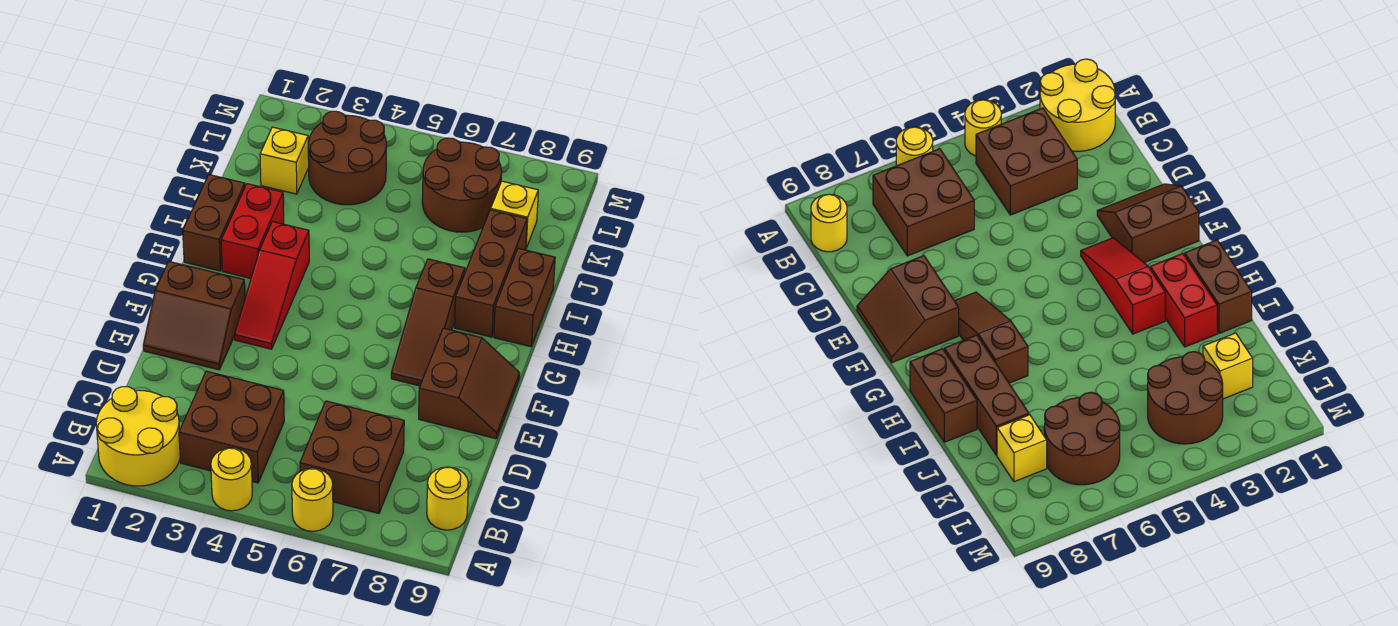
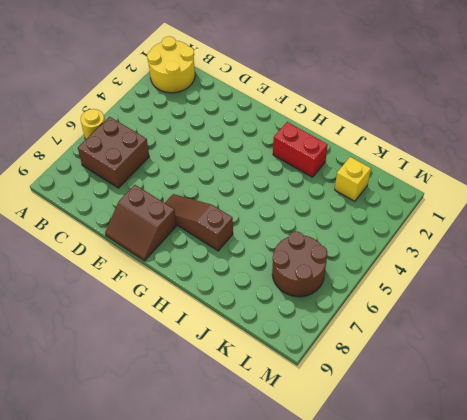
none -> yellow 1x1 round brick [211,448,252,511]
none -> brown 2x2 brick [179,371,284,483]
none -> yellow 1x1 round brick [427,467,468,530]

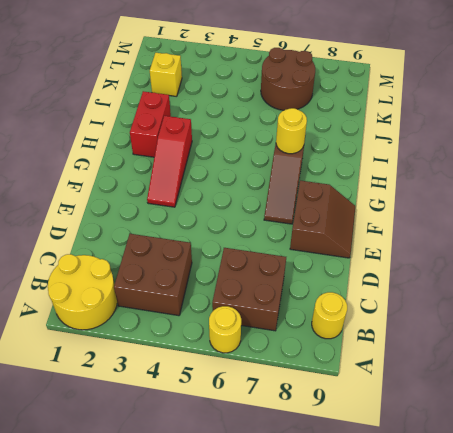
yellow 1x1 round brick [276,108,307,154] -> yellow 1x1 round brick moved to [211,448,252,511]
none -> brown 2x2 slope [143,262,245,370]
none -> brown 1x2 brick [183,175,245,271]
none -> brown 1x3 brick [455,210,527,337]

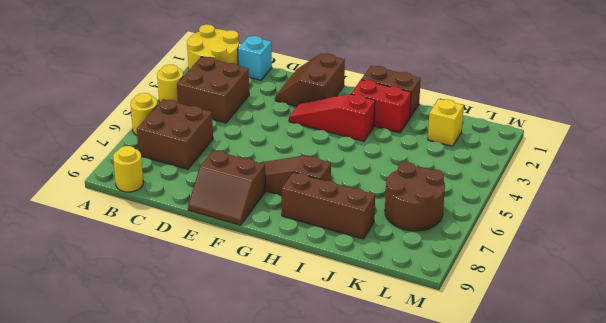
cyan 1x1 brick [238,36,272,80] -> none
none -> brown 1x2 brick [494,248,555,347]
none -> brown 2x2 round brick [308,111,386,205]
none -> yellow 1x1 brick [491,181,538,248]

